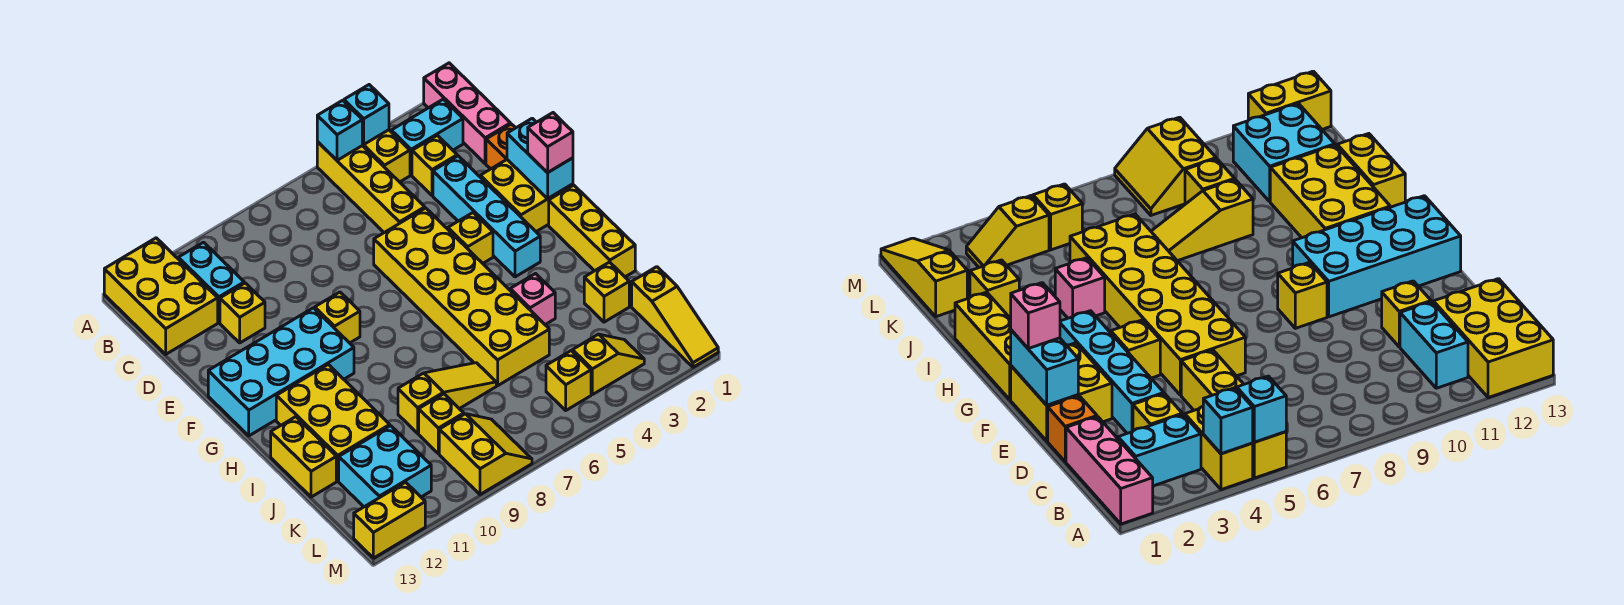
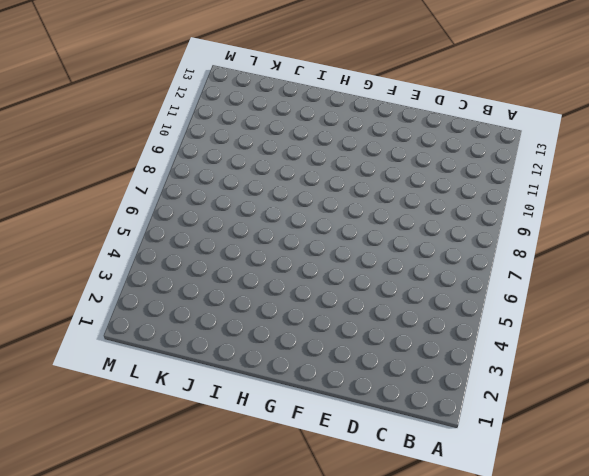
none -> pink 1x3 brick [424,63,511,164]
none -> yellow 1x2 brick [362,130,410,182]
none -> yellow 1x4 brick [317,142,425,232]
none -> yellow 2x3 brick [104,238,218,354]

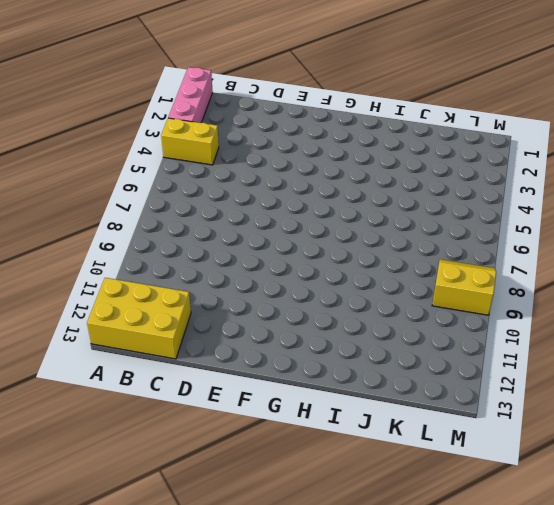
pink 1x3 brick [168,67,213,123] -> pink 1x3 brick turned to [424,63,511,164]
none -> yellow 1x4 brick [317,142,425,232]
none -> cyan 1x2 brick [391,99,463,175]
none -> cyan 1x2 brick [178,242,244,323]
none -> yellow 1x1 brick [412,135,457,195]

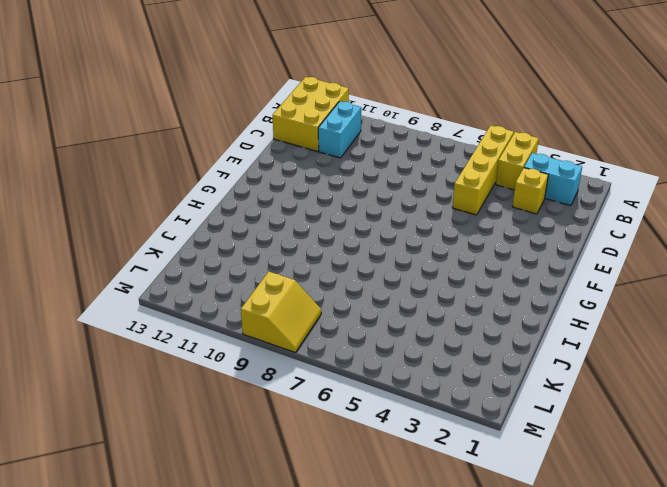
none -> pink 1x3 brick [424,63,511,164]
none -> orange 1x1 brick [486,124,515,169]
none -> cyan 1x4 brick [433,156,540,277]
none -> yellow 1x1 brick [220,283,265,343]

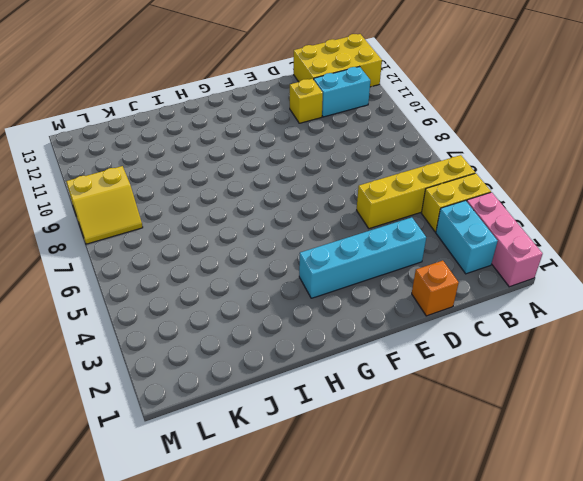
pink 1x3 brick [467,192,542,287] -> pink 1x3 brick turned to [424,63,511,164]
none -> yellow 1x1 brick [412,135,457,195]
none -> yellow 2x2 brick [480,160,573,232]
none -> yellow 2x6 brick [374,208,549,386]
none -> yellow 1x1 brick [448,213,493,263]

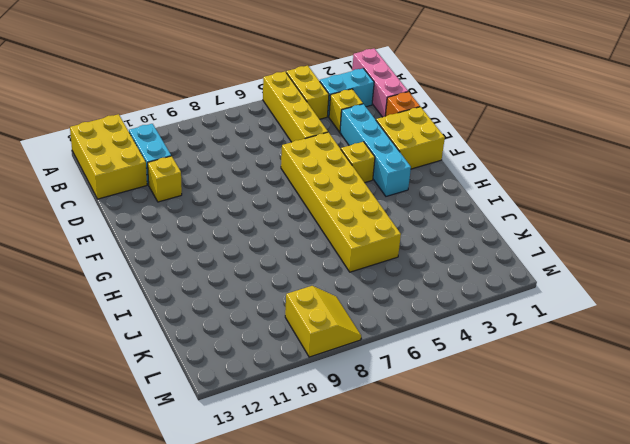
none -> yellow 1x1 brick [315,292,360,343]
none -> cyan 2x4 brick [208,308,354,436]
none -> yellow 1x3 brick [549,185,635,277]
none -> yellow 2x3 brick [276,364,390,481]

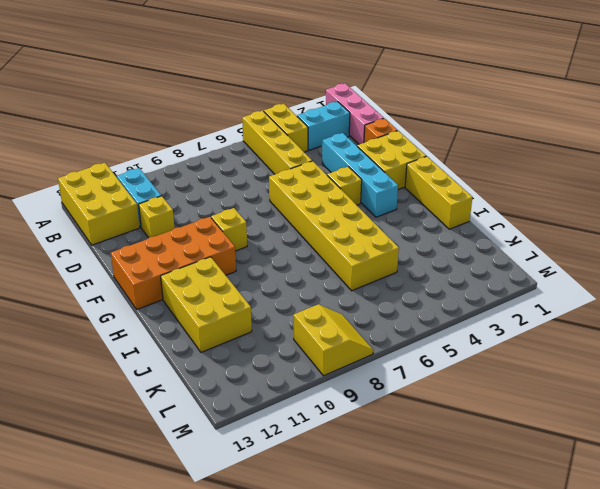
orange 2x4 brick [111,217,236,309] -> cyan 2x4 brick [208,308,354,436]
none -> yellow 1x1 brick [412,135,457,195]
none -> pink 1x1 brick [510,274,555,325]
none -> yellow 1x2 brick [271,417,336,497]
none -> yellow 1x1 brick [584,262,629,322]

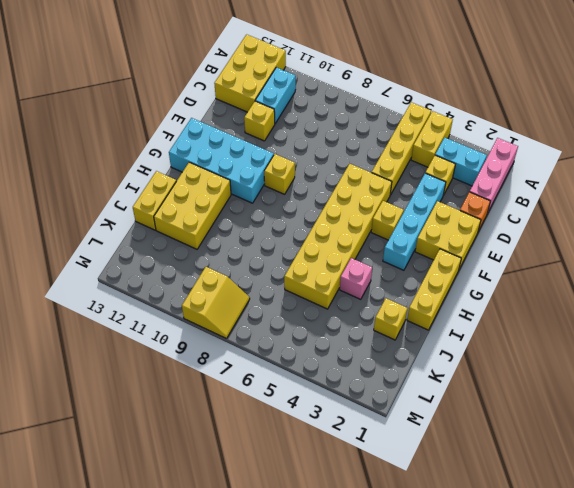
none -> yellow 1x3 slope [398,363,496,433]
none -> yellow 1x3 slope [632,267,718,367]
none -> yellow 1x1 brick [419,394,464,454]
none -> cyan 2x2 brick [339,426,431,507]

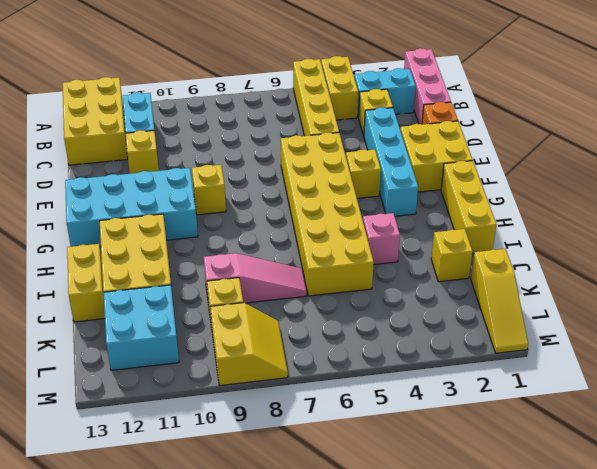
pink 1x3 slope [204,253,307,305] -> yellow 1x3 slope [398,363,496,433]
none -> yellow 1x2 slope [573,334,644,395]
none -> yellow 1x1 brick [546,351,591,410]
none -> yellow 1x2 brick [354,482,425,558]
none -> cyan 1x1 brick [344,85,389,145]

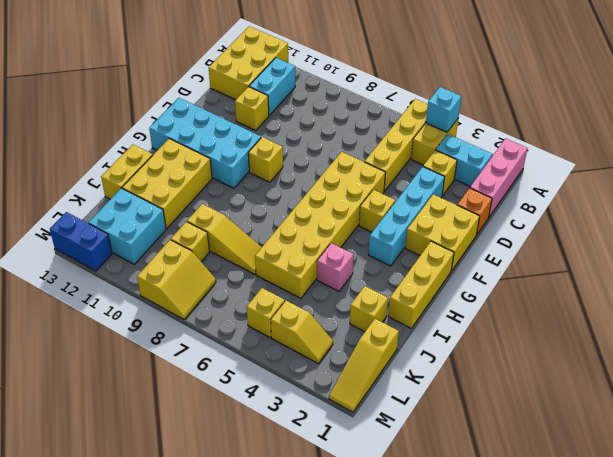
blue 1x2 brick [50,212,112,271] -> yellow 1x2 brick [354,482,425,558]
none -> cyan 1x1 brick [317,100,362,160]
none -> cyan 1x2 brick [507,118,573,199]
none -> pink 1x1 brick [528,113,573,173]

